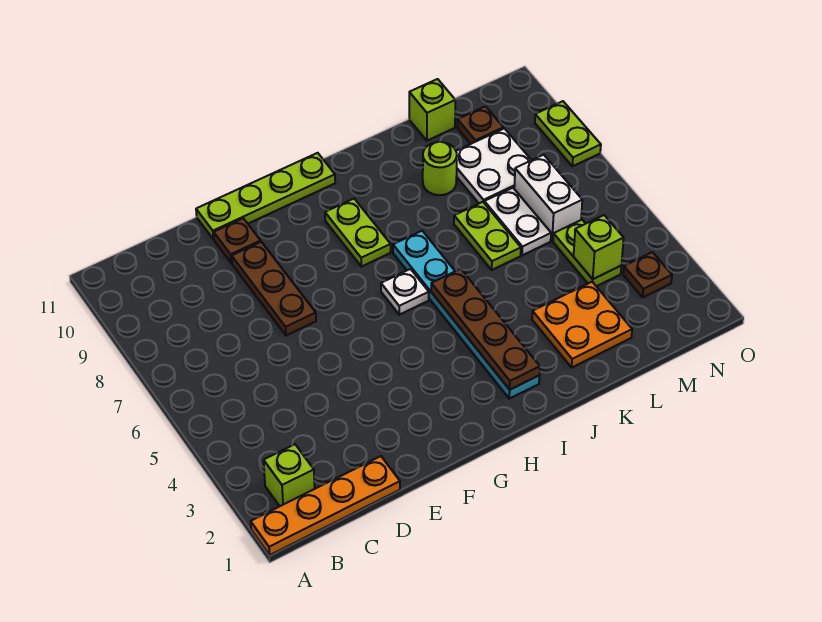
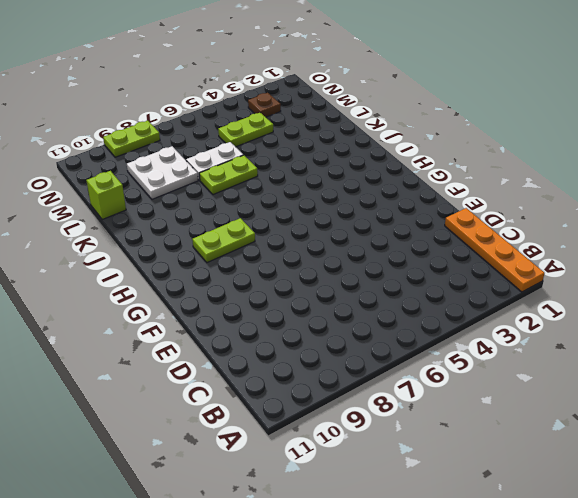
none -> lime 1x1 brick [264,444,315,506]
none -> brown 1x3 plate [232,242,316,336]
none -> brown 1x1 plate [214,218,261,263]

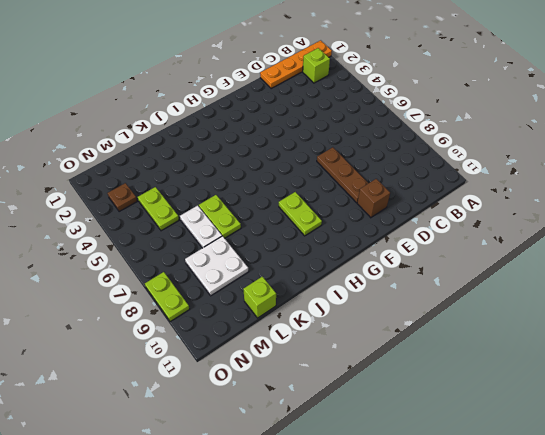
brown 1x1 brick [357,179,390,218] -> brown 1x1 plate [214,218,261,263]
none -> lime 1x4 plate [196,153,335,240]
none -> white 1x1 plate [381,269,429,315]
none -> cyan 1x6 plate [393,231,539,399]

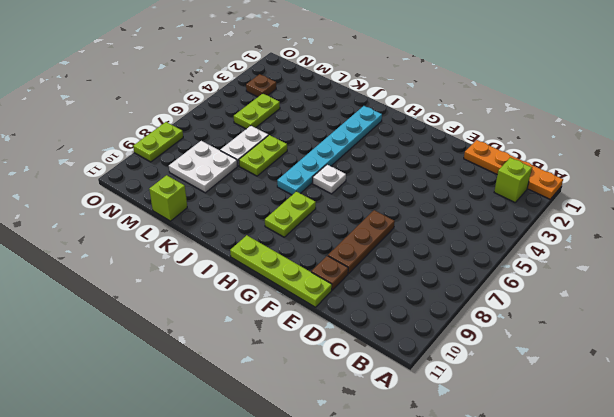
none -> orange 2x2 plate [532,282,632,367]
none -> lime 1x1 round brick [423,142,457,195]
none -> white 1x2 brick [514,155,582,241]

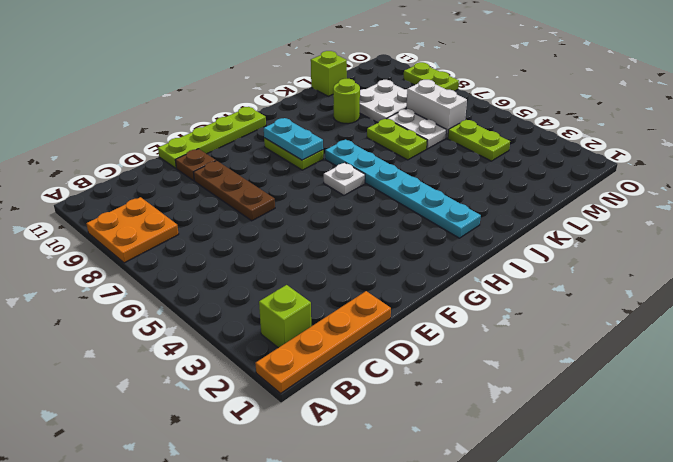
orange 2x2 plate [86,197,179,263] -> orange 2x2 plate moved to [532,282,632,367]
cyan 1x2 plate [264,118,323,160] -> none
none -> brown 1x1 plate [457,106,504,144]
none -> brown 1x1 plate [623,252,672,297]
none -> brown 1x4 plate [431,269,540,390]

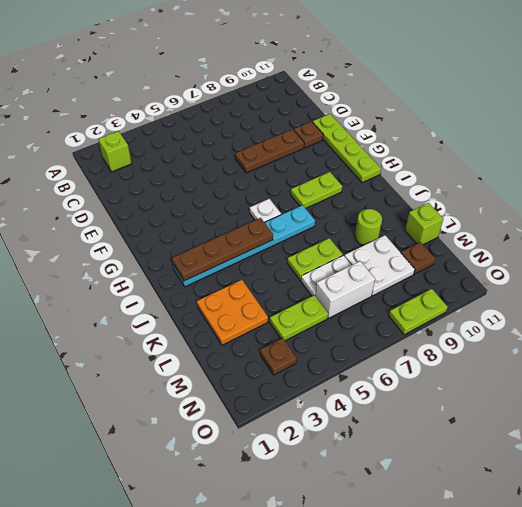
none -> orange 1x4 plate [251,456,400,555]
none -> lime 1x1 brick [574,215,624,279]

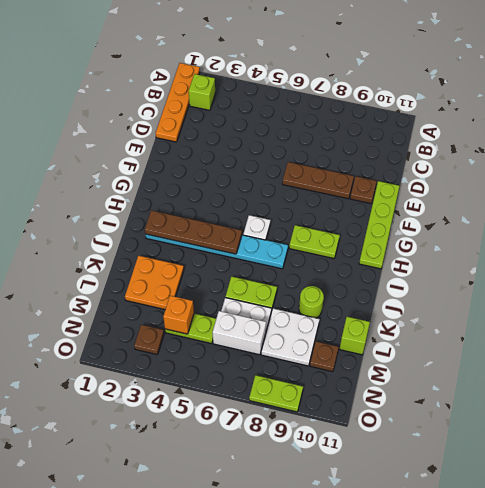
orange 1x1 brick [163,296,194,334] -> lime 1x1 brick [574,215,624,279]

